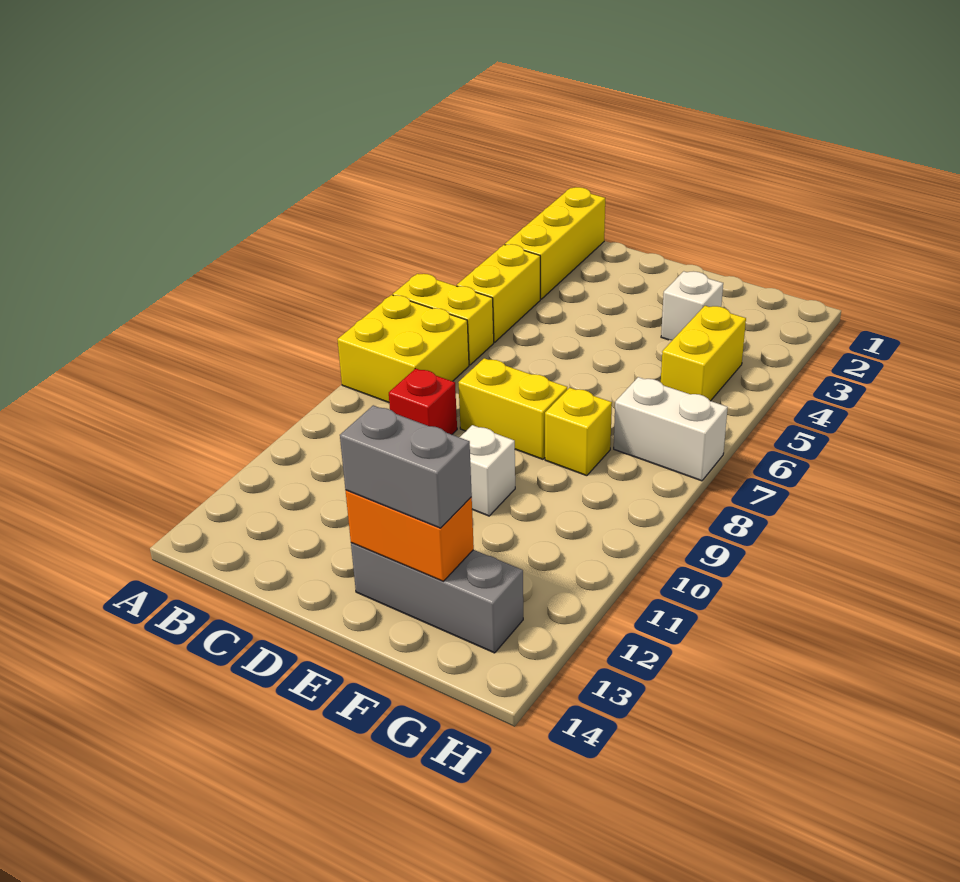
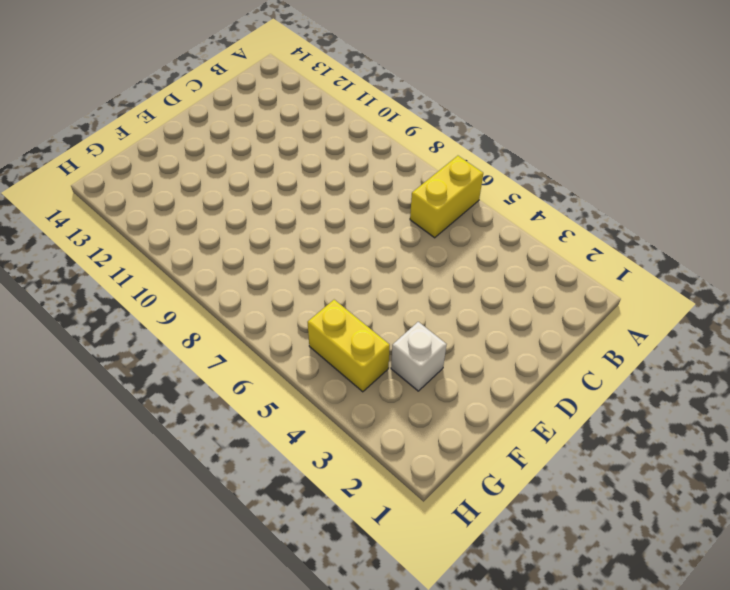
none -> yellow 2x2 brick [337,295,469,403]
none -> yellow 1x3 brick [505,187,605,299]
none -> yellow 1x2 brick [457,244,540,342]

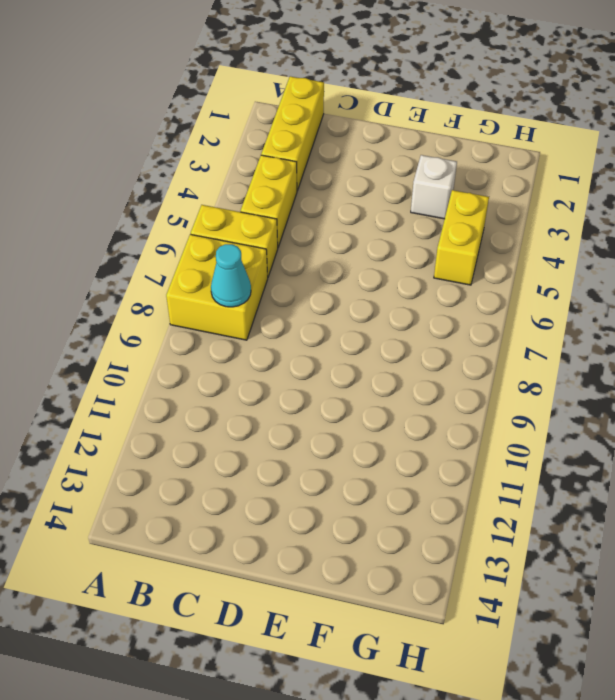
cyan 1x1 cone [211,244,251,307] -> none
none -> red 1x1 brick [389,369,457,435]
none -> yellow 1x2 brick [458,358,567,459]
none -> white 1x1 brick [460,425,515,516]

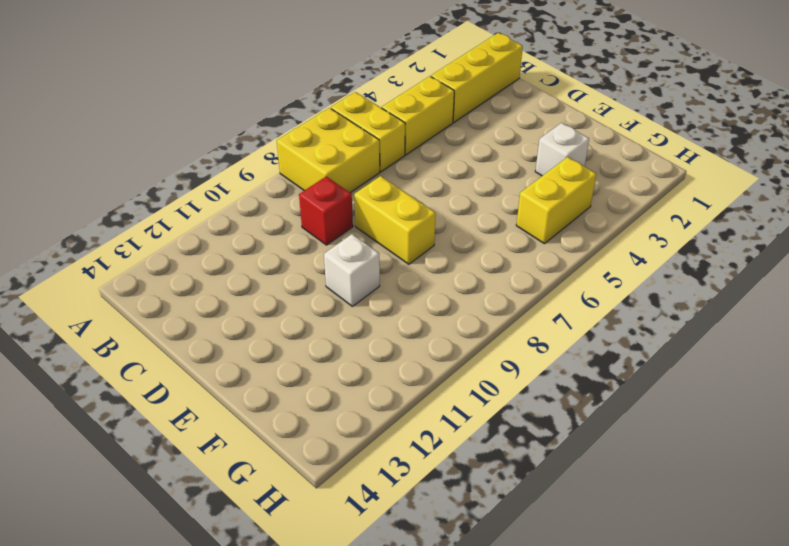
none -> grey 1x3 brick [351,543,523,653]
none -> yellow 1x1 brick [545,388,612,476]
none -> white 1x2 brick [614,377,728,481]

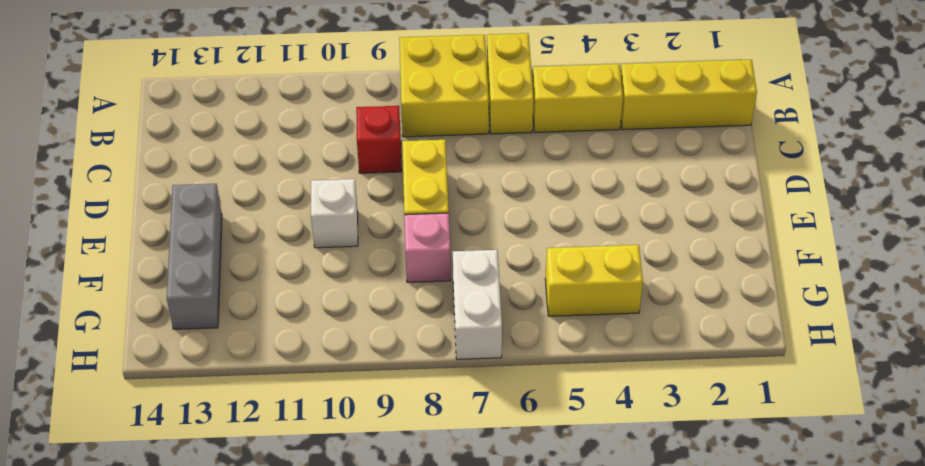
pink 1x1 brick [404,213,451,282] -> yellow 1x1 brick [545,388,612,476]
none -> white 1x1 brick [661,271,723,340]
none -> orange 1x2 brick [346,490,474,581]
none -> grey 1x2 brick [340,405,472,528]

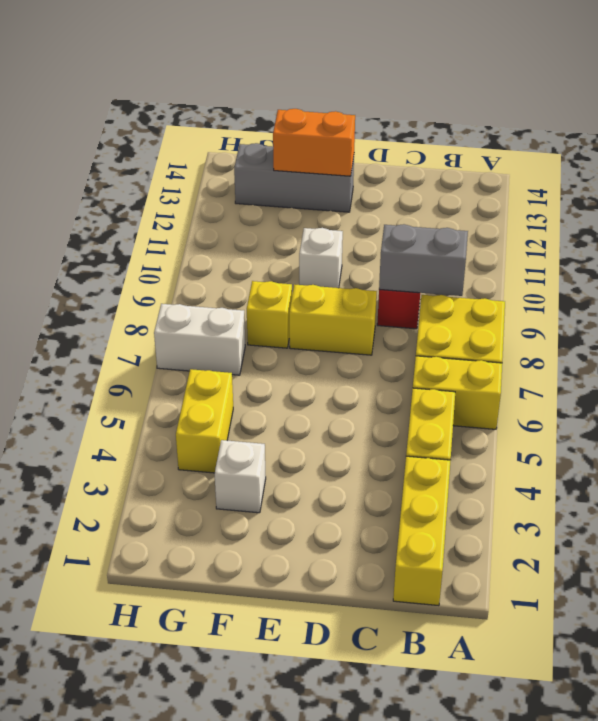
grey 1x2 brick [379,224,468,296] -> grey 1x2 brick moved to [340,405,472,528]

